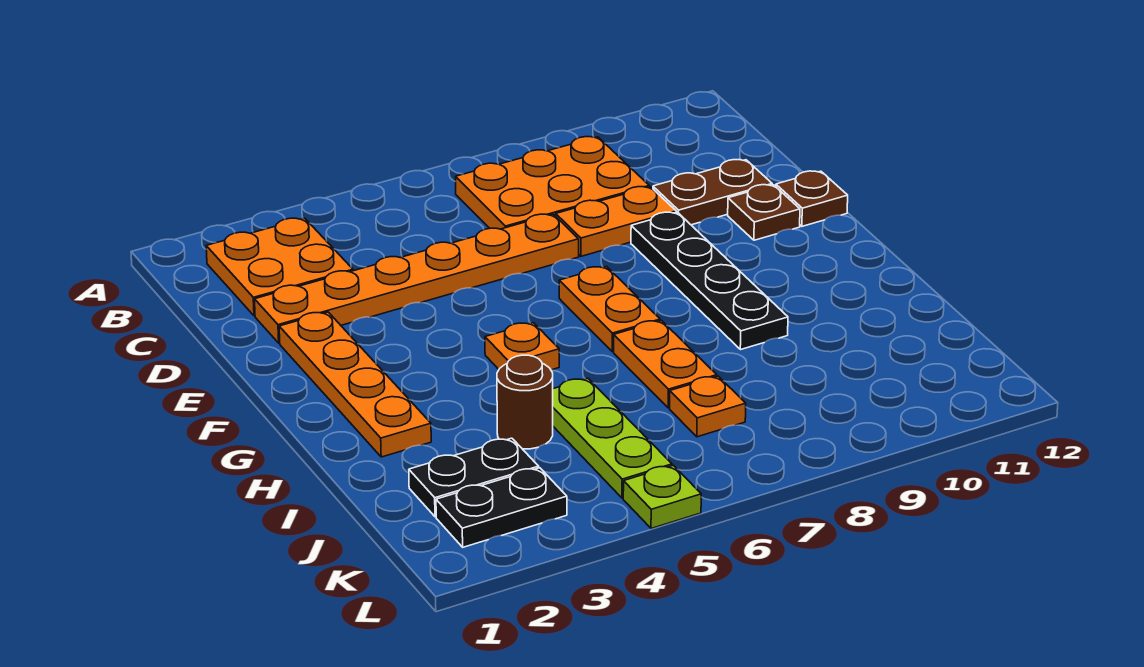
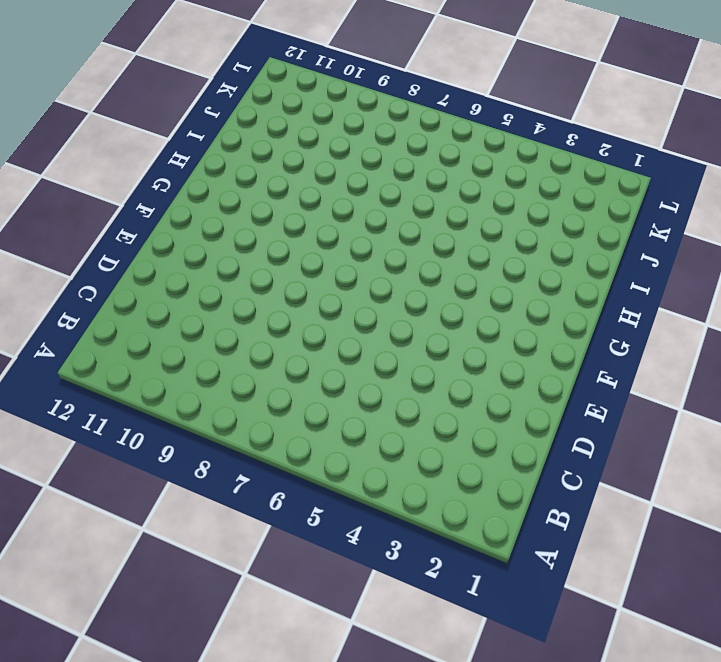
none -> orange 2x2 plate [206,218,353,316]
none -> orange 2x3 plate [456,137,649,229]
none -> orange 1x6 plate [255,214,579,343]

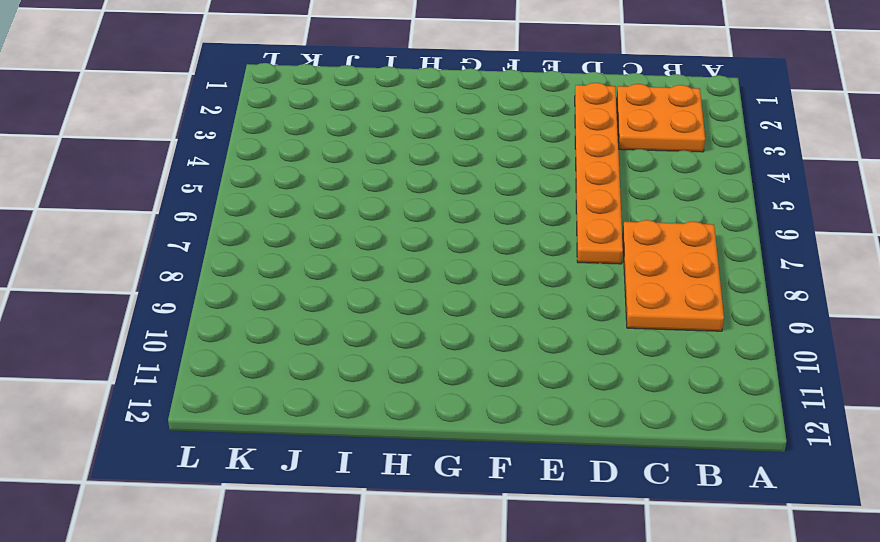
none -> orange 1x2 plate [556,187,676,256]
none -> brown 1x2 plate [653,160,772,225]
none -> orange 1x4 plate [279,312,431,457]

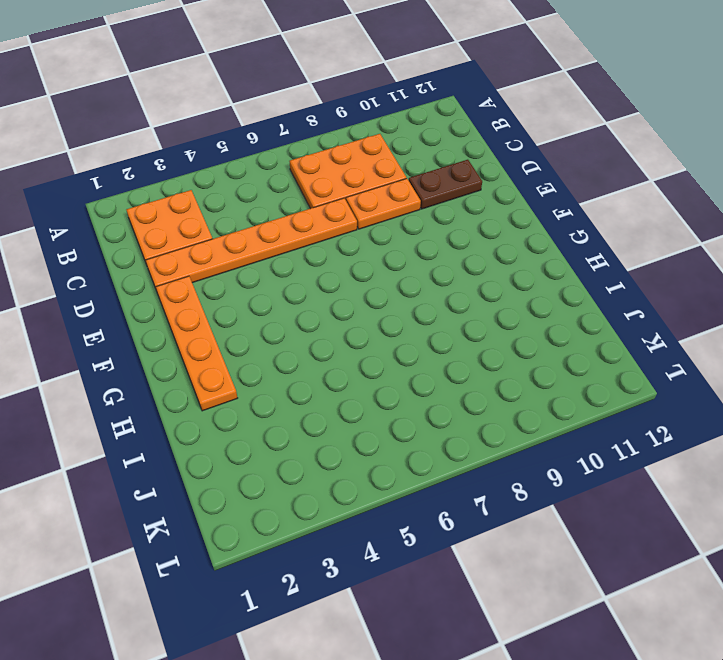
none -> black 1x4 plate [631,212,788,350]
none -> brown 1x1 plate [728,185,800,240]
none -> brown 1x1 plate [776,171,848,226]

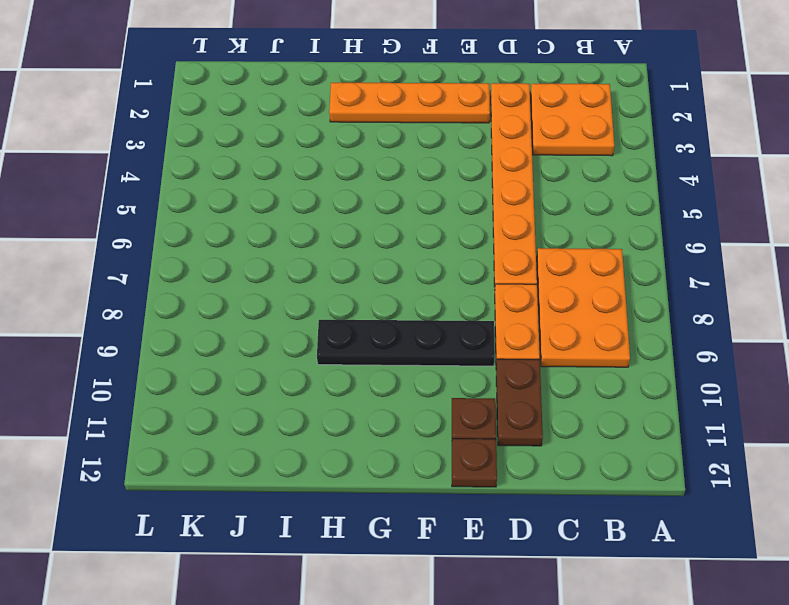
none -> orange 1x2 plate [559,267,660,352]
none -> orange 1x1 plate [485,323,559,370]
none -> orange 1x2 plate [614,321,717,408]

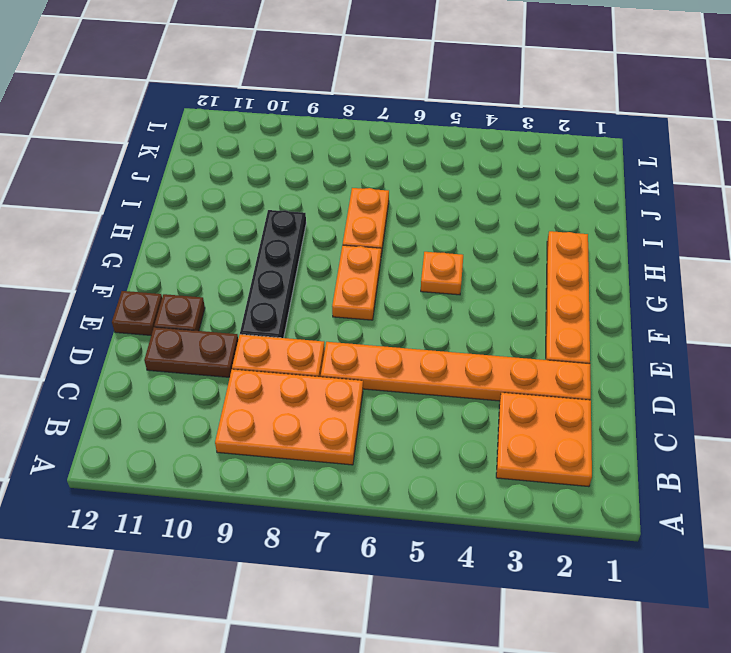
none -> brown 1x1 round brick [497,355,553,449]
none -> lime 1x3 plate [553,378,672,498]
none -> black 1x2 plate [409,438,539,517]

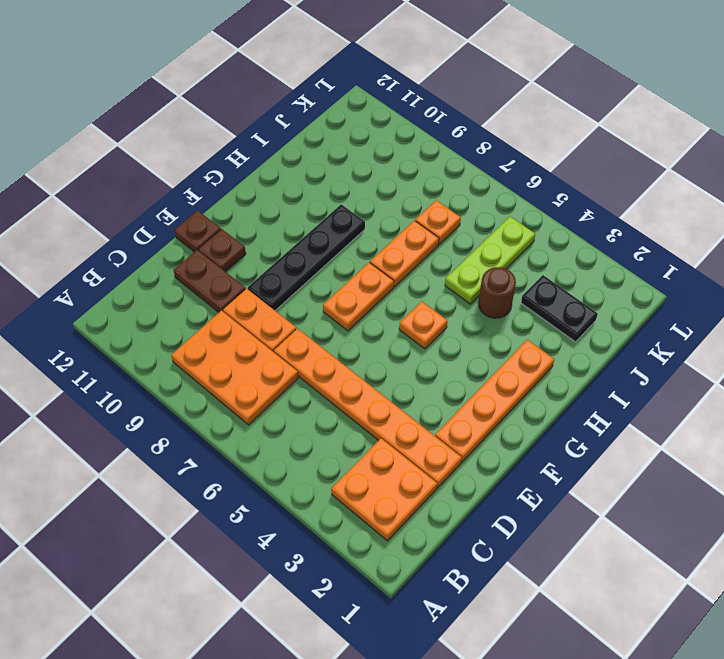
none -> black 1x2 plate [436,468,567,547]
none -> lime 1x1 plate [623,465,701,529]

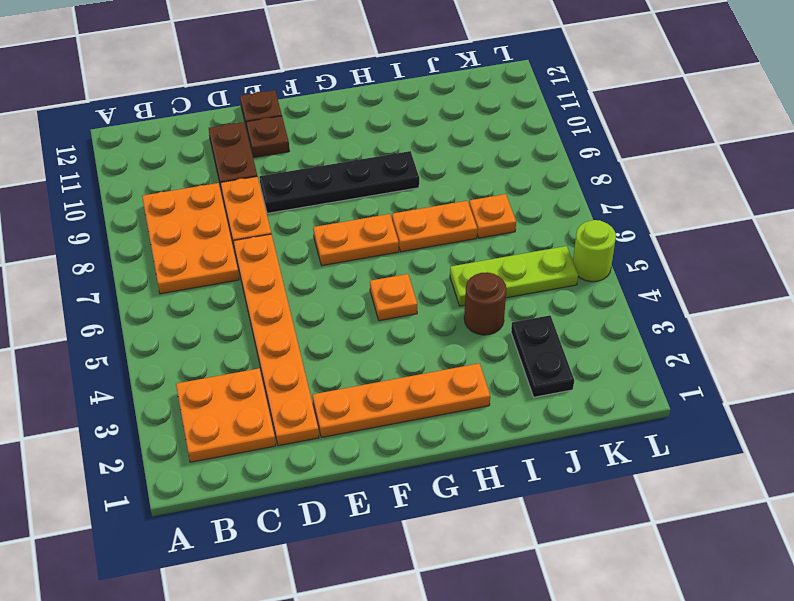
lime 1x1 round brick [573,220,616,282] -> lime 1x1 plate [623,465,701,529]
none -> black 1x2 plate [436,468,567,547]

